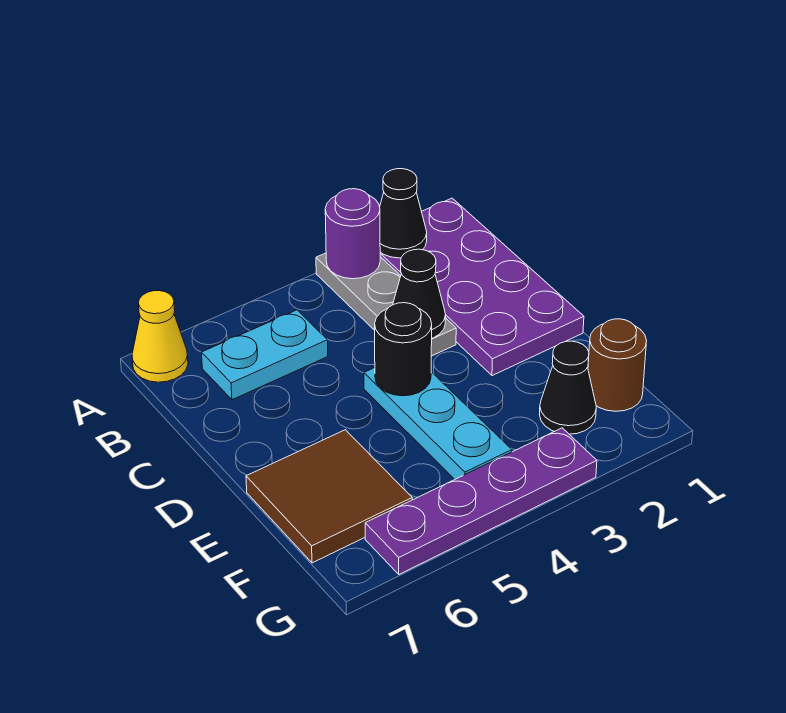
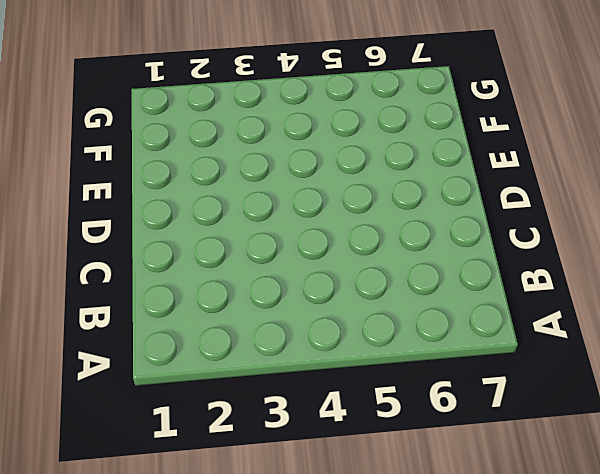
none -> purple 2x4 plate [380,198,584,376]
none -> grey 1x3 plate [316,253,456,356]
none -> yellow 1x1 cone [132,291,188,382]

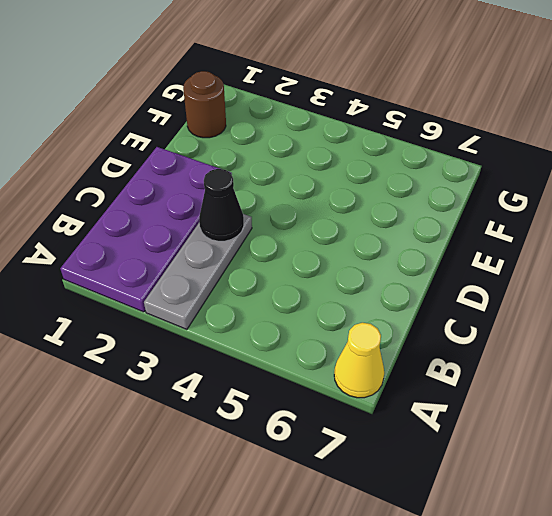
none -> cyan 1x2 plate [201,310,328,400]
none -> cyan 1x3 plate [364,368,512,479]
none -> brown 2x2 tile [246,430,412,563]

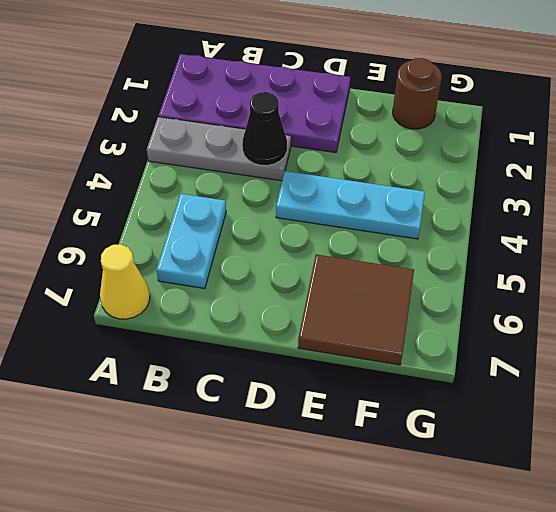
none -> black 1x1 cone [540,341,596,434]
none -> purple 1x4 plate [365,428,597,574]
none -> black 1x1 cone [380,169,427,258]

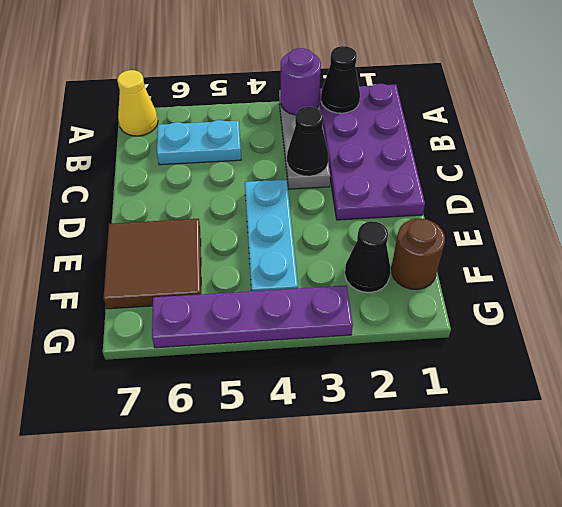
none -> black 1x1 round brick [375,303,432,396]

